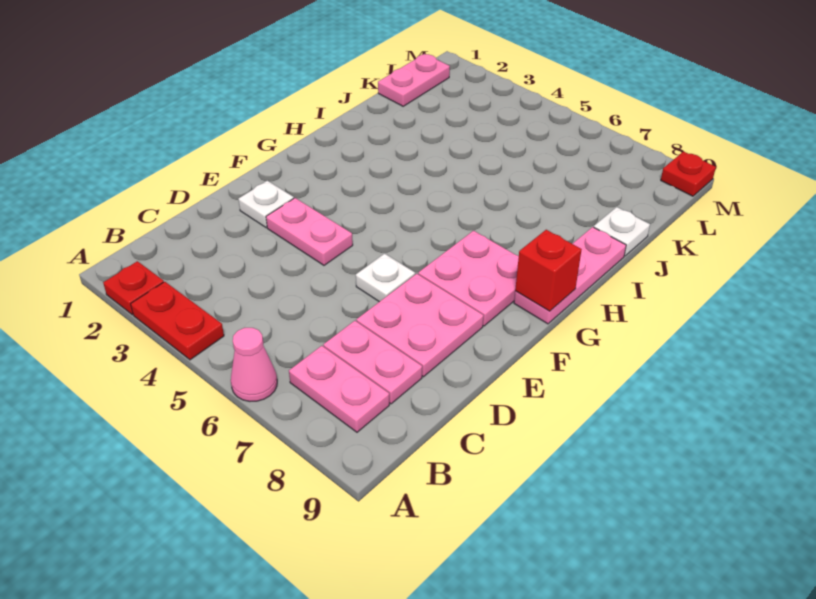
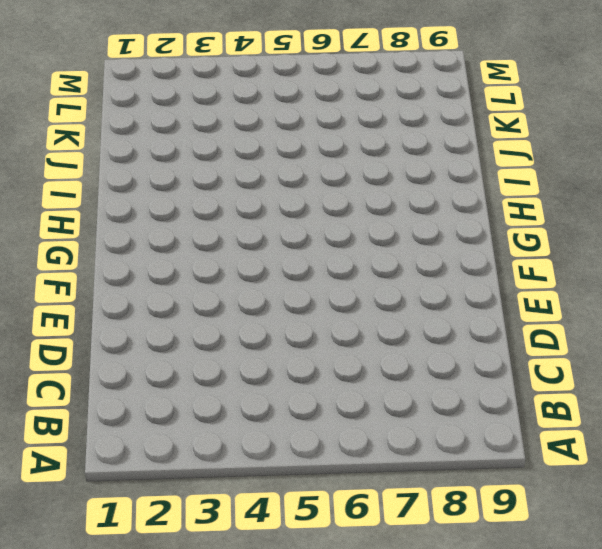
none -> red 1x1 plate [103,261,164,315]
none -> red 1x2 plate [131,282,224,360]
none -> pink 1x1 cone [231,328,277,401]

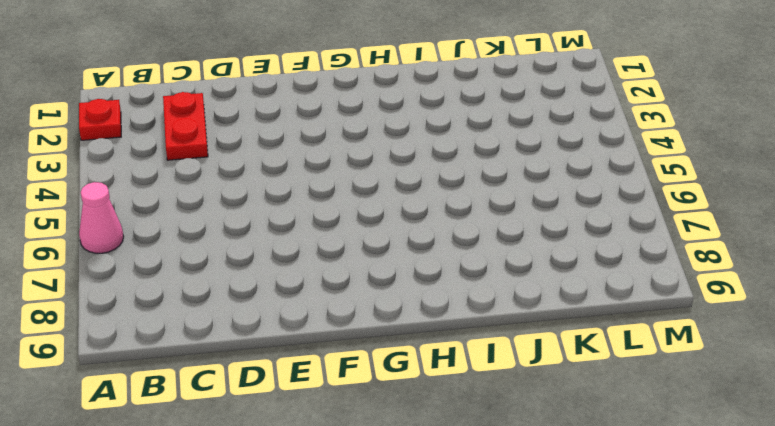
red 1x2 plate [163,92,208,160] -> red 1x2 plate moved to [131,282,224,360]
none -> pink 1x2 plate [289,346,389,432]
none -> pink 1x2 plate [323,321,422,404]
none -> pink 2x2 plate [356,274,484,377]

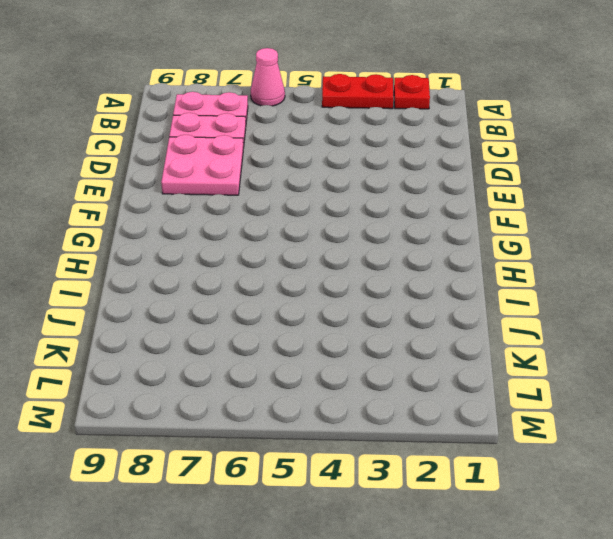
none -> white 1x1 plate [238,181,294,228]
none -> pink 1x2 plate [266,198,353,265]
none -> white 1x1 plate [356,254,415,302]

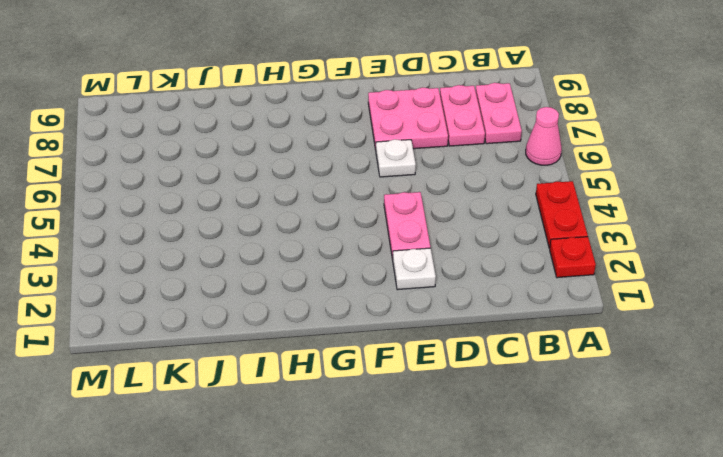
none -> pink 2x2 plate [418,231,519,326]
none -> pink 1x3 plate [514,227,626,324]
none -> white 1x1 plate [594,207,650,256]

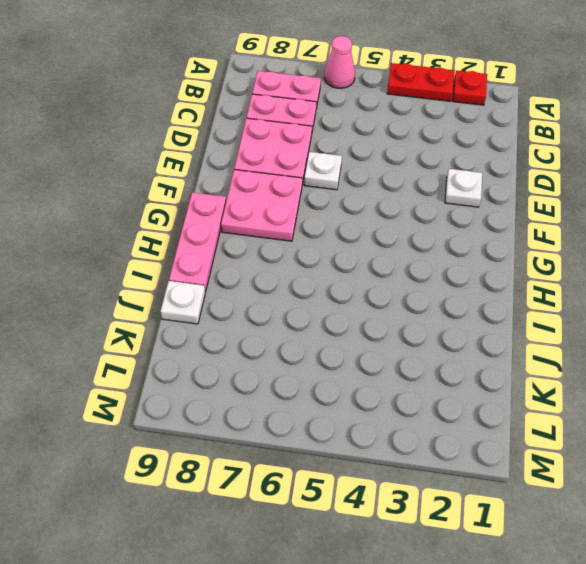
none -> pink 1x2 plate [266,198,353,265]
none -> pink 1x2 plate [378,54,450,106]
none -> red 1x1 plate [661,152,716,196]

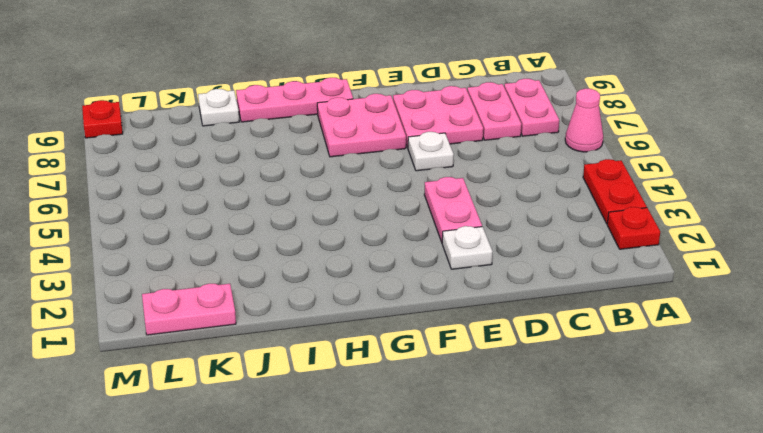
none -> red 1x1 brick [515,230,582,311]

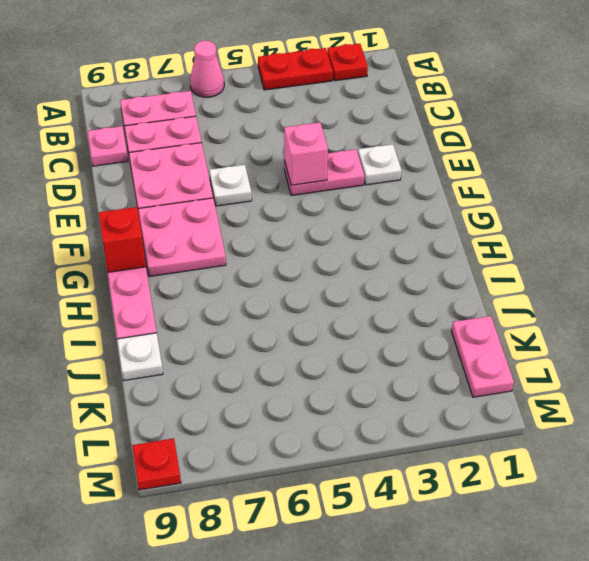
pink 1x1 plate [87,126,128,166] -> none
pink 1x1 brick [284,122,328,185] -> none

